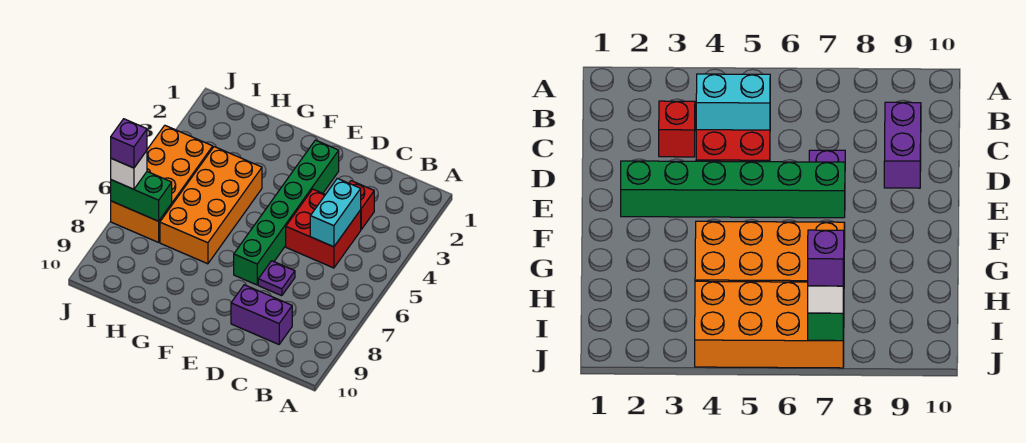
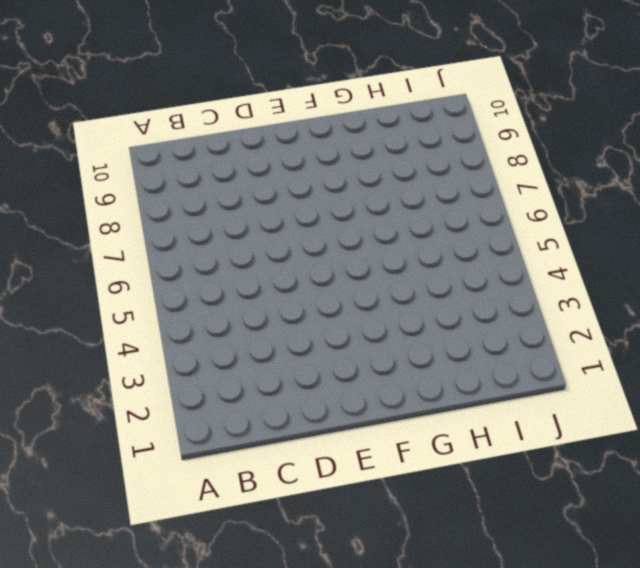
none -> red 1x1 brick [349,181,374,229]
none -> red 2x2 brick [286,189,361,268]

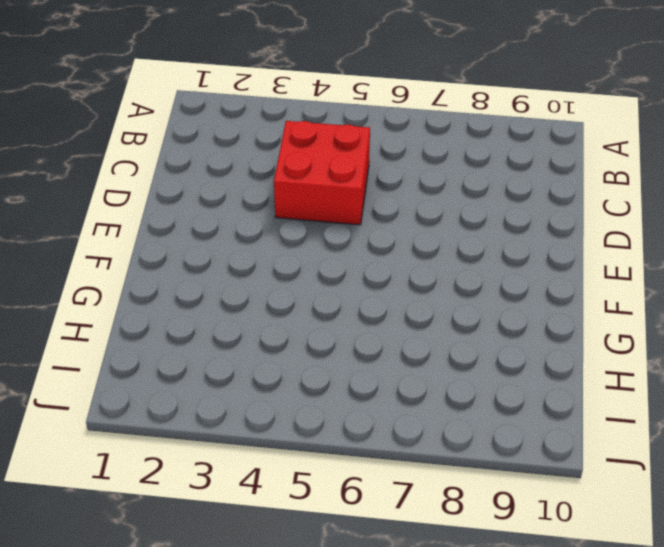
none -> red 1x1 brick [349,181,374,229]
none -> purple 1x2 brick [231,285,292,344]

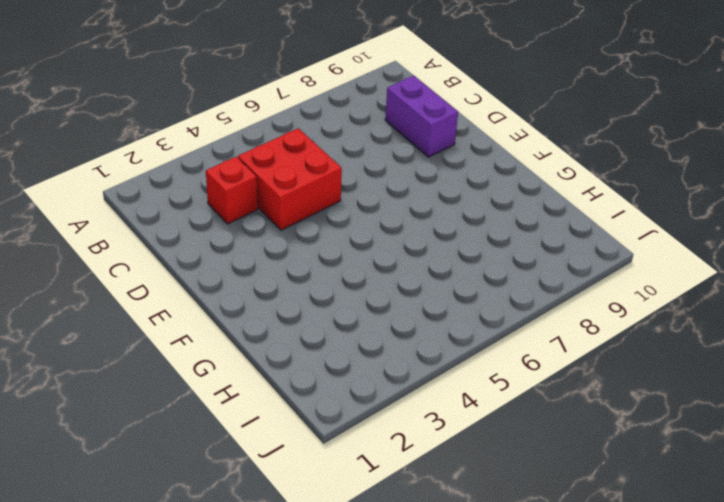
none -> purple 1x1 plate [258,261,295,296]
none -> green 1x6 brick [234,140,339,285]

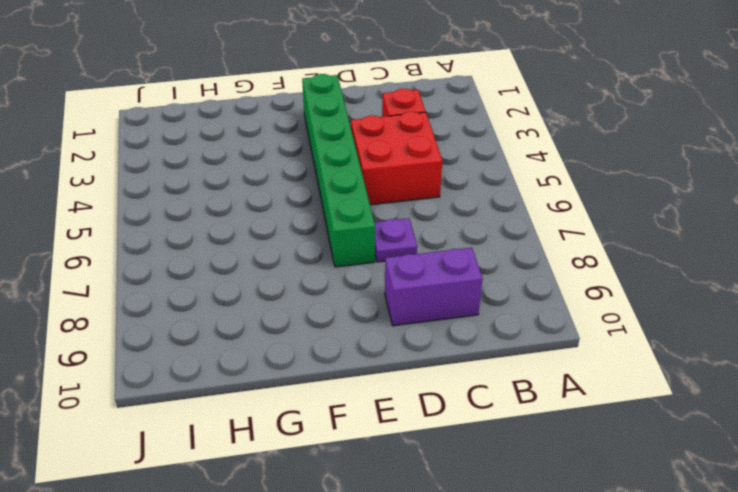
none -> orange 2x4 brick [160,147,262,264]
none -> orange 2x4 brick [111,125,213,242]

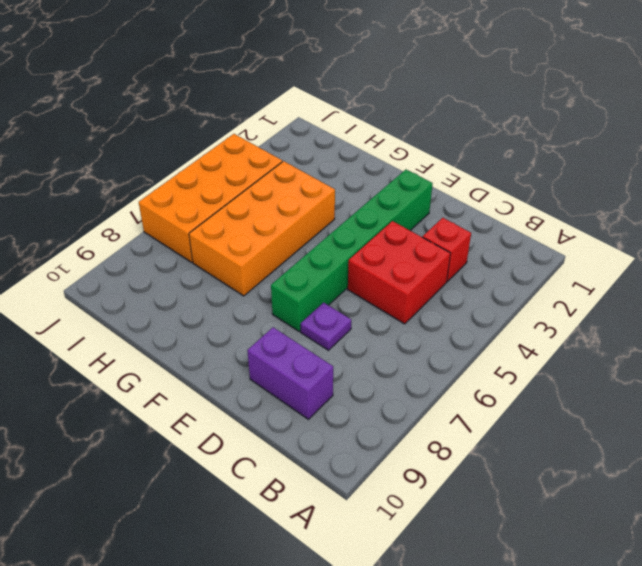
none -> cyan 1x2 brick [310,178,361,247]
none -> green 1x2 brick [111,172,172,221]

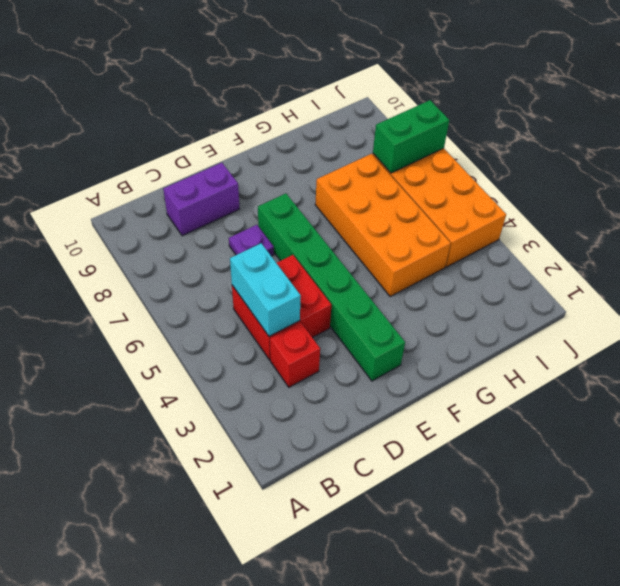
none -> white 1x1 brick [111,151,147,189]
none -> purple 1x1 brick [111,119,147,168]

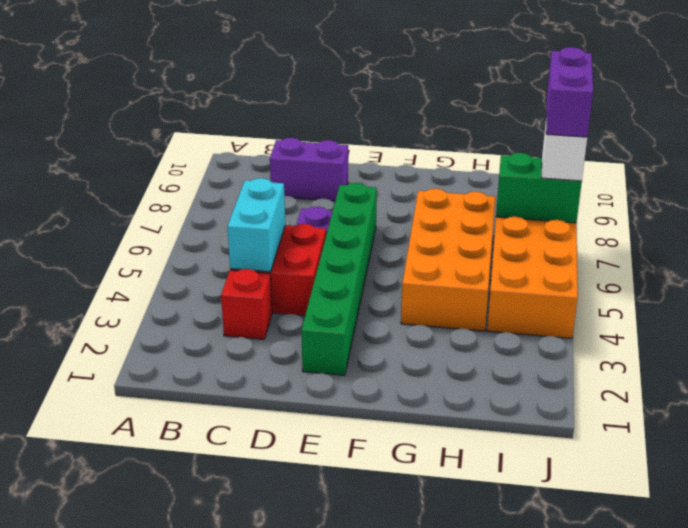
purple 1x2 brick [546,47,593,137] -> purple 1x1 brick [111,119,147,168]

